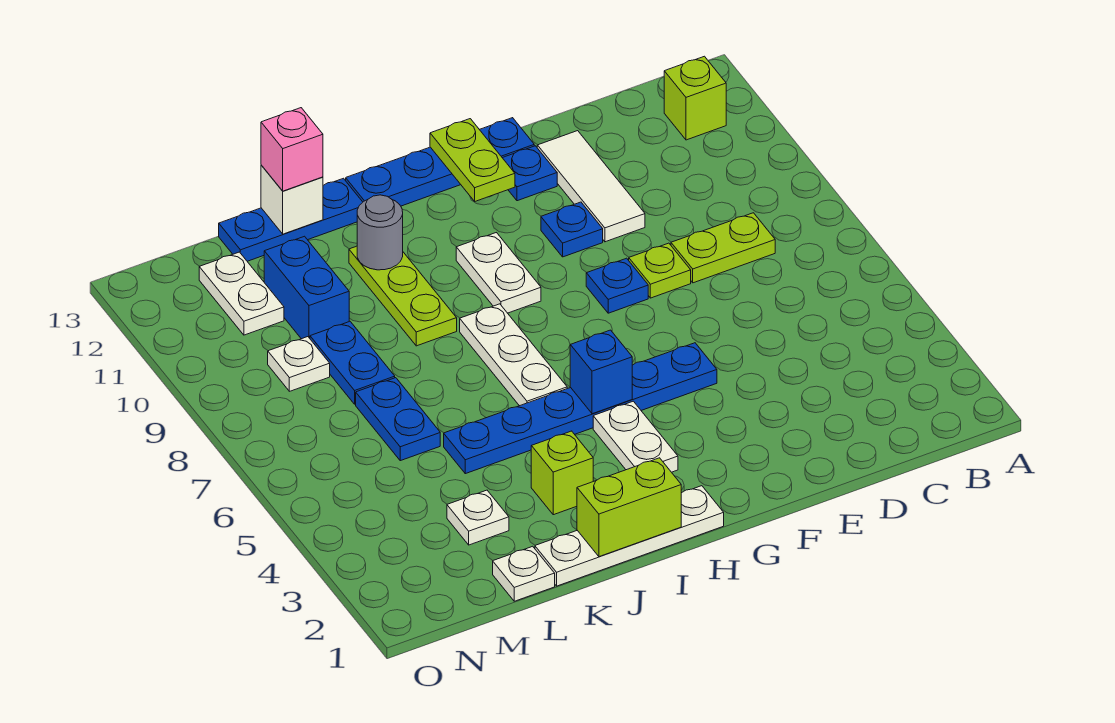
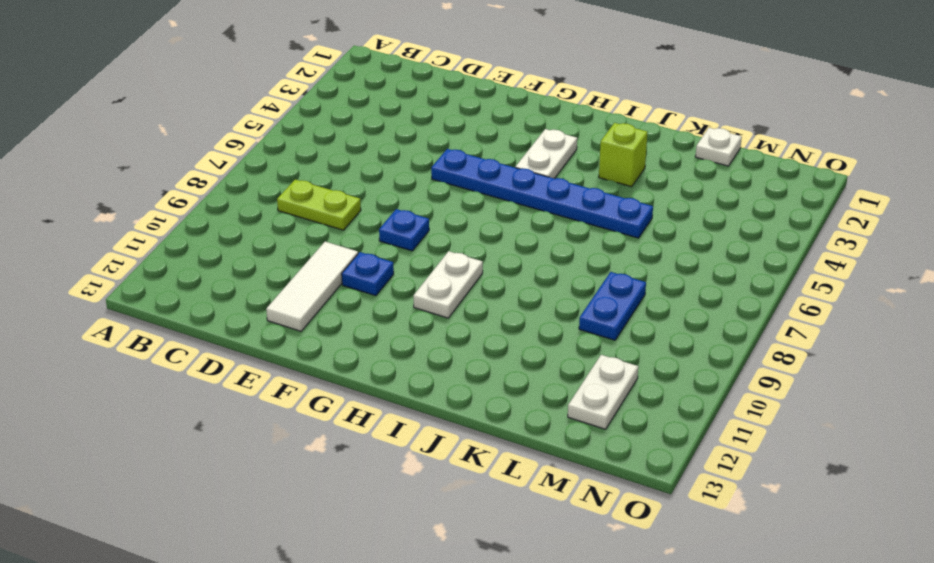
none -> lime 1x1 brick [664,56,726,140]
none -> lime 1x1 plate [629,243,691,298]
none -> blue 1x1 plate [503,146,557,201]

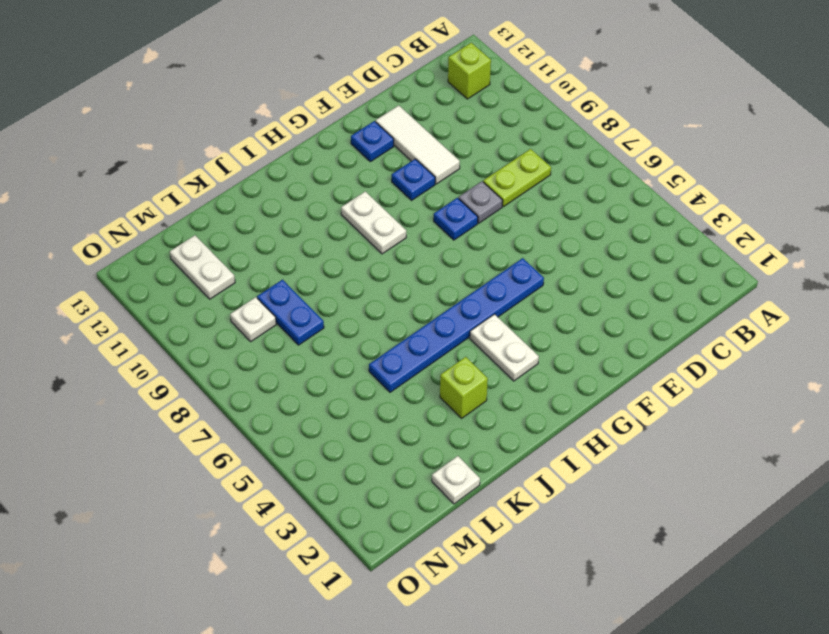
grey 1x1 plate [459,182,503,223] -> lime 1x1 plate [629,243,691,298]
none -> blue 1x4 plate [346,118,534,206]
none -> white 1x4 plate [535,486,724,586]
none -> white 1x3 plate [460,304,567,406]

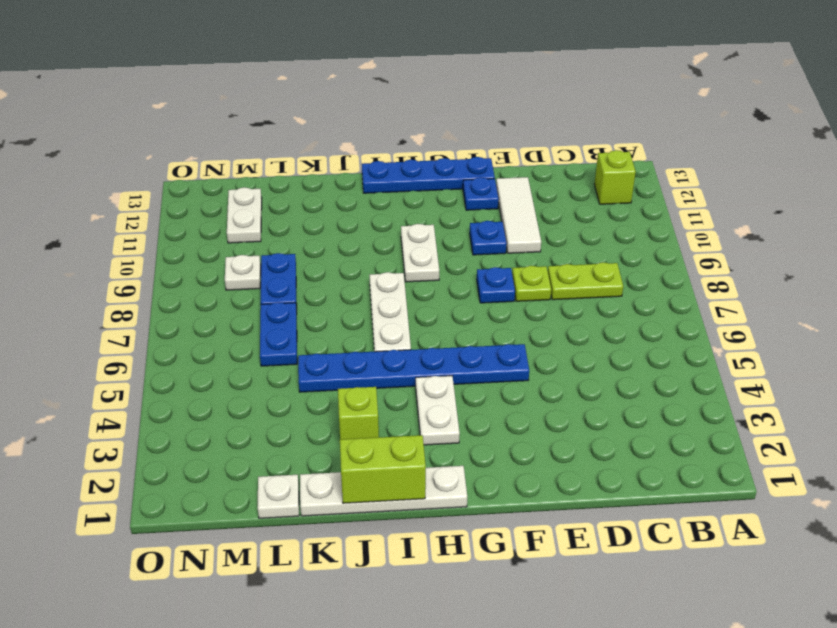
none -> lime 1x3 plate [349,246,457,346]
none -> blue 1x3 plate [219,178,363,261]
none -> white 1x1 plate [447,490,509,545]

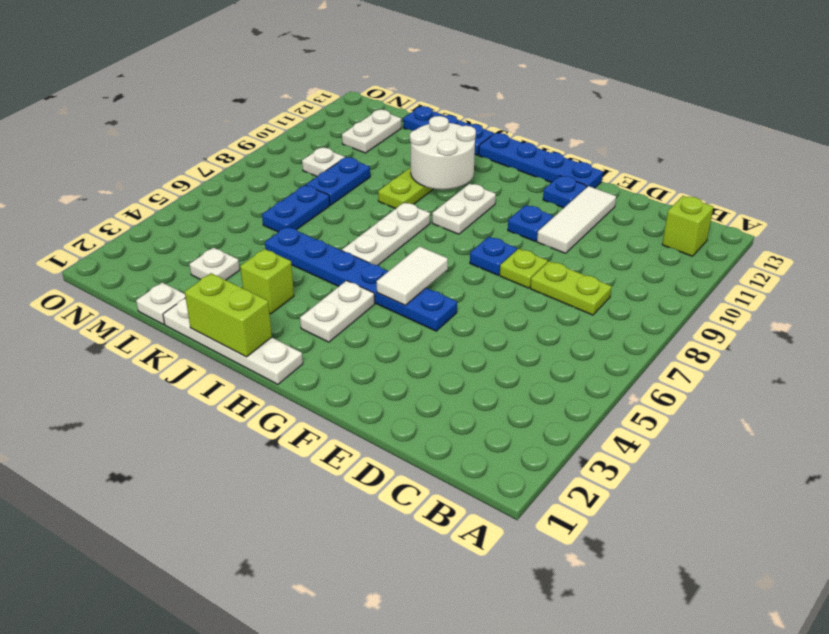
white 1x2 tile [377,246,448,305] -> none
white 2x2 round brick [410,116,476,190] -> grey 1x1 round brick [357,195,403,270]
none -> blue 1x2 brick [264,236,349,339]
none -> lime 1x2 plate [430,119,515,201]
none -> blue 1x1 brick [570,330,632,414]

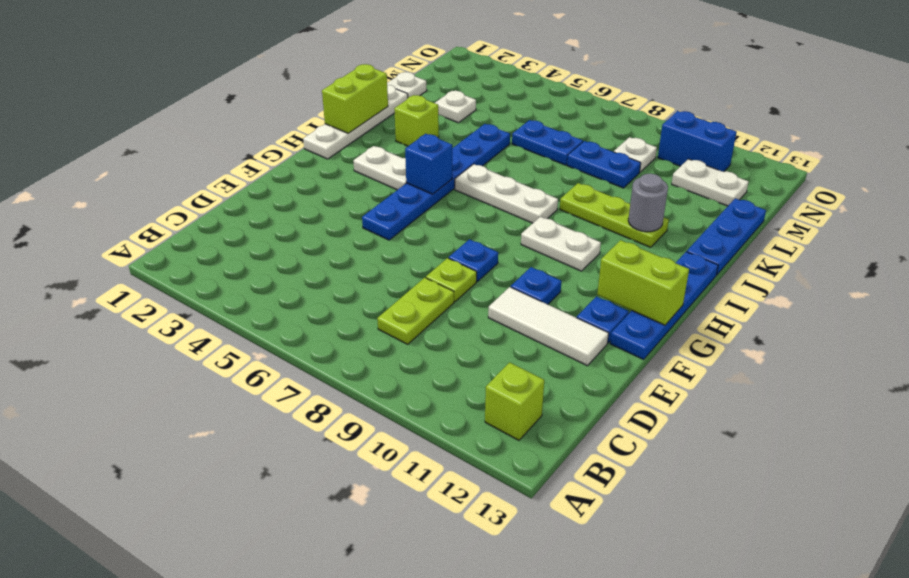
lime 1x2 brick [597,240,689,325] -> lime 1x2 plate [430,119,515,201]
blue 1x2 brick [658,111,737,172] -> blue 1x2 brick moved to [264,236,349,339]
none -> white 1x1 brick [261,165,323,234]
none -> pink 1x1 brick [261,108,323,191]

